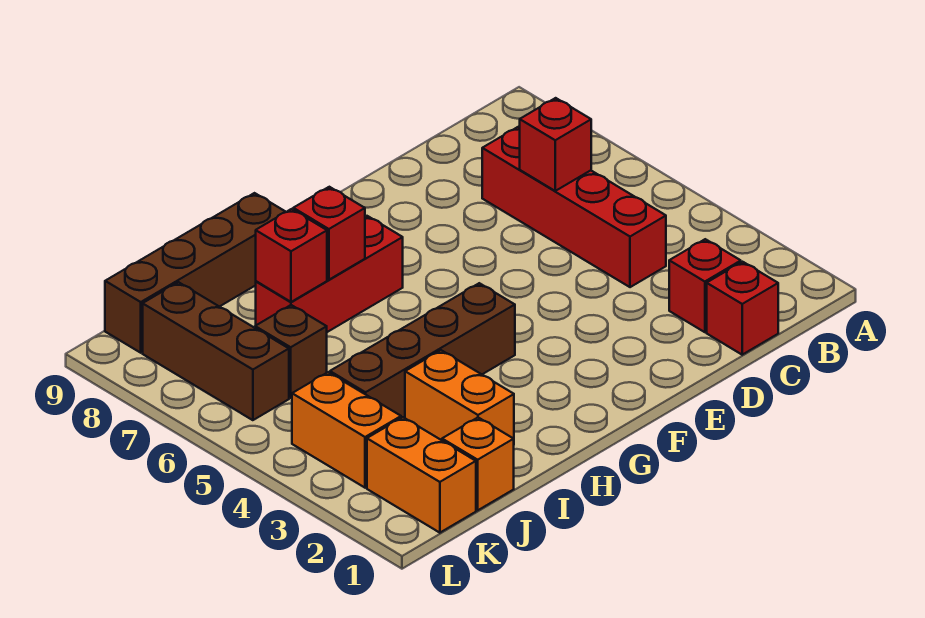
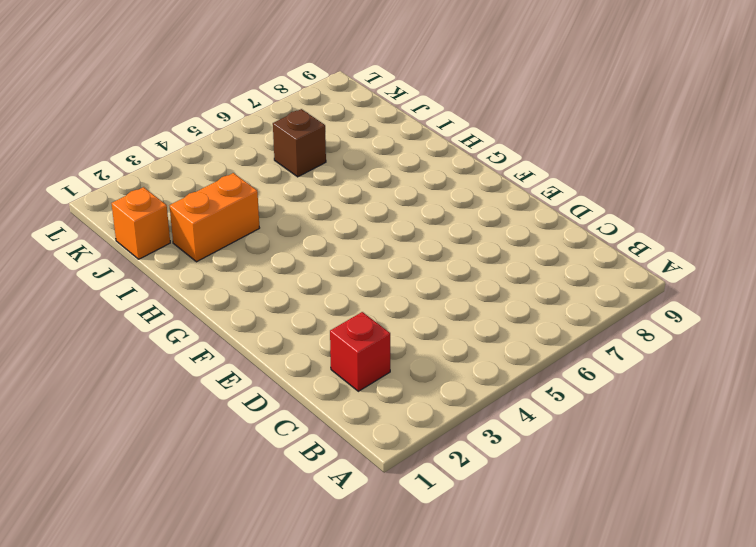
none -> red 1x1 brick [707,262,778,355]
none -> red 1x4 brick [482,127,666,287]
none -> brown 1x4 brick [330,283,515,418]

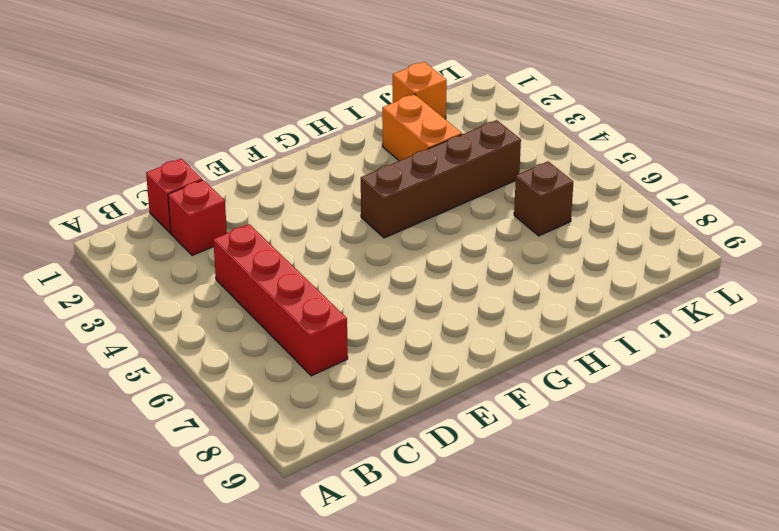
none -> red 1x3 brick [256,216,403,332]
none -> brown 1x4 brick [105,193,285,353]
none -> orange 1x2 brick [367,417,476,533]

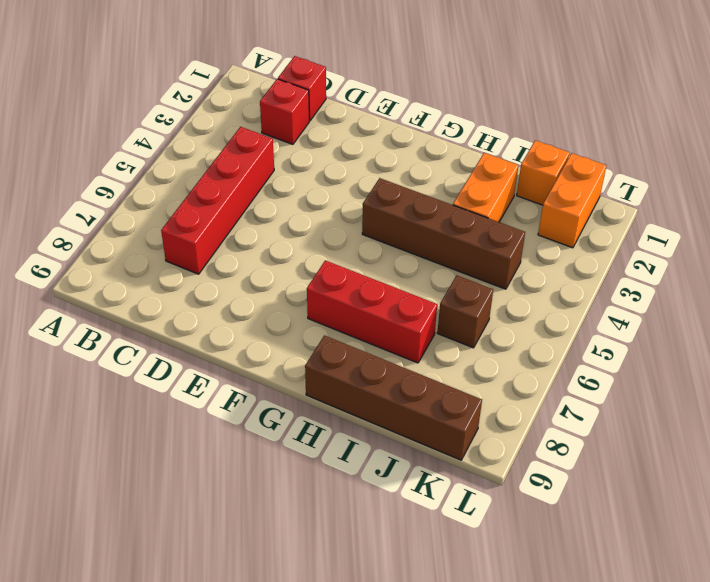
none -> orange 1x2 brick [292,372,401,488]
none -> brown 1x3 brick [143,282,289,420]
none -> red 1x1 brick [520,98,591,191]

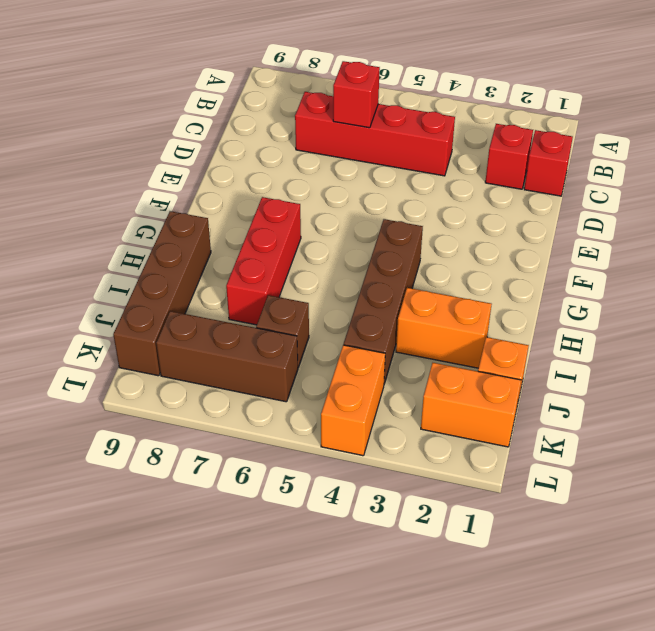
orange 1x2 brick [321,345,385,456] -> orange 1x2 brick turned to [292,372,401,488]
none -> red 1x1 brick [293,187,365,280]
none -> red 1x1 brick [256,209,327,302]

